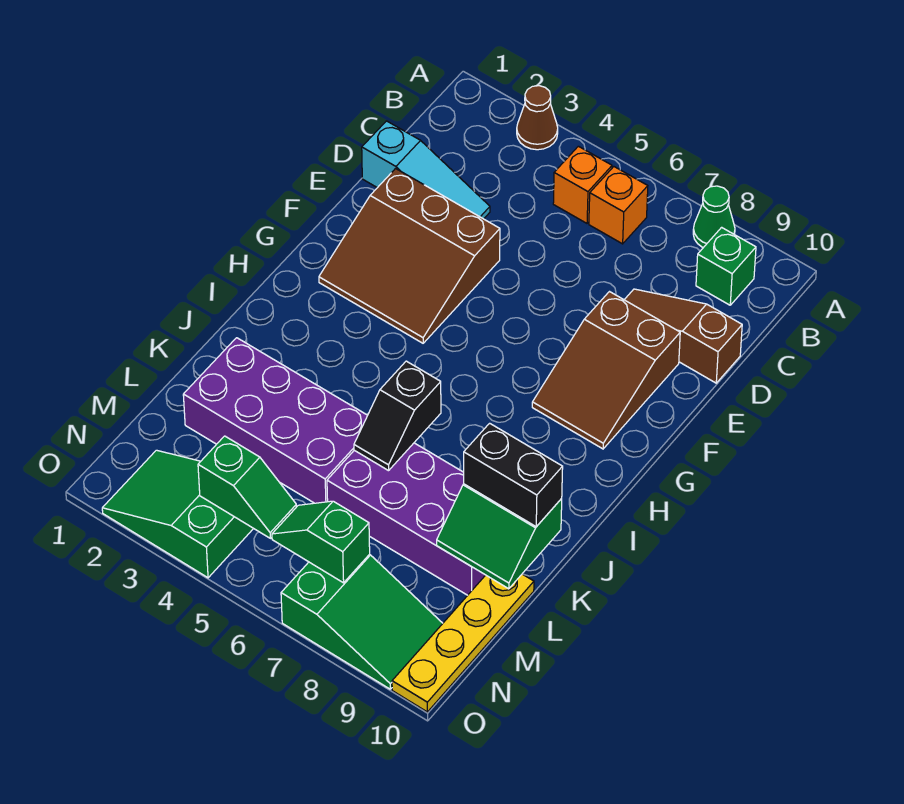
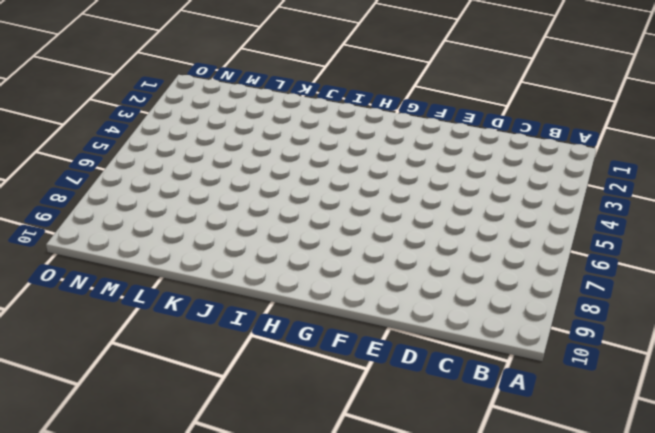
none -> brown 1x1 cone [517,86,558,150]
none -> green 1x1 cone [693,186,735,248]
none -> orange 1x1 brick [553,146,612,223]

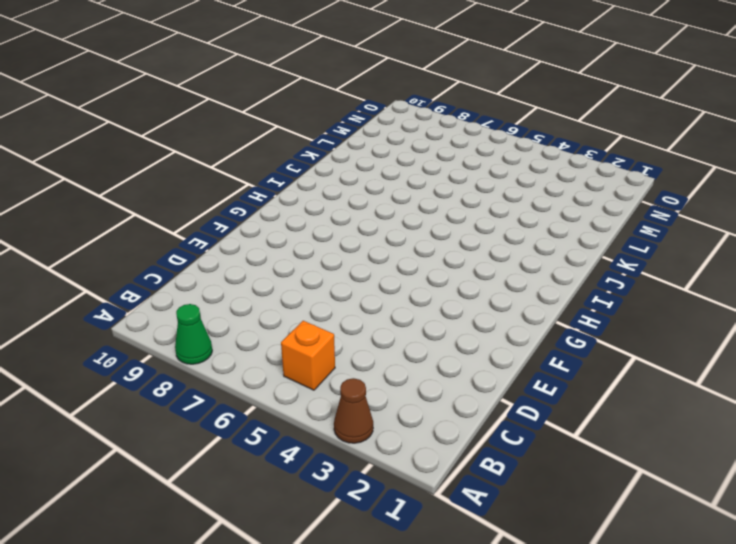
none -> orange 1x1 brick [589,167,648,244]
none -> green 1x1 brick [696,227,756,305]
none -> cyan 1x3 slope [362,121,490,219]

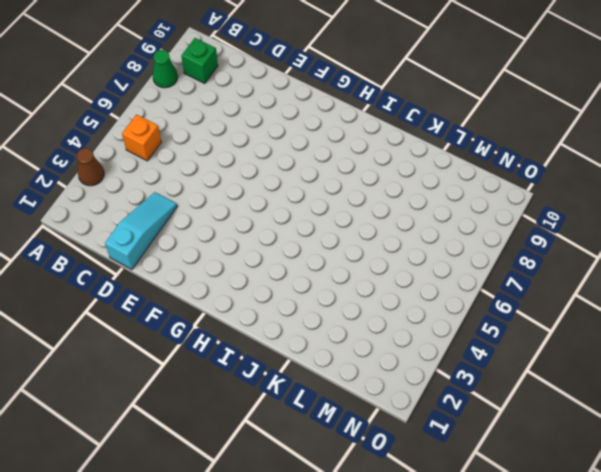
none -> orange 1x1 brick [589,167,648,244]
none -> brown 1x3 slope [624,289,742,383]
none -> brown 3x3 slope [319,169,500,343]

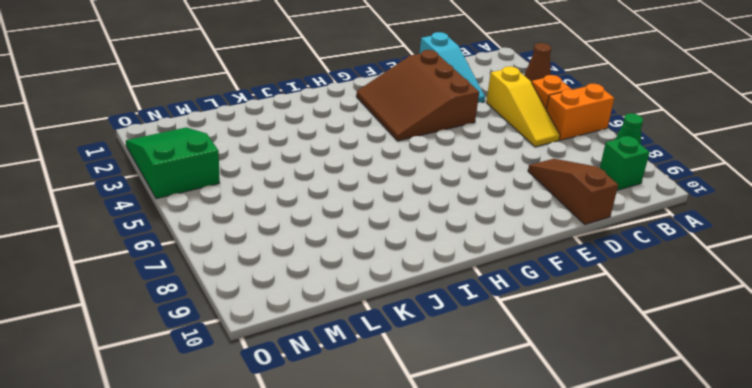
orange 1x2 brick [547,84,614,140] -> orange 1x1 brick [589,167,648,244]
yellow 1x3 slope [486,66,560,147] -> none
none -> brown 2x3 slope [532,292,680,449]
none -> purple 2x4 brick [183,338,368,503]
none -> purple 2x4 brick [327,443,485,595]

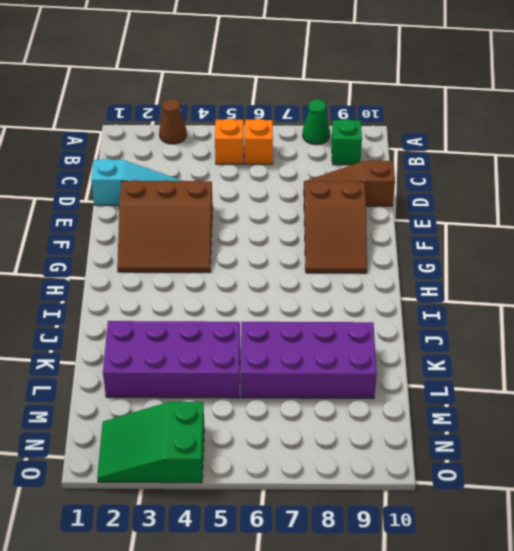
none -> yellow 1x4 plate [392,574,534,712]
none -> green 2x3 slope [281,554,443,689]
none -> black 1x2 slope [354,361,441,471]

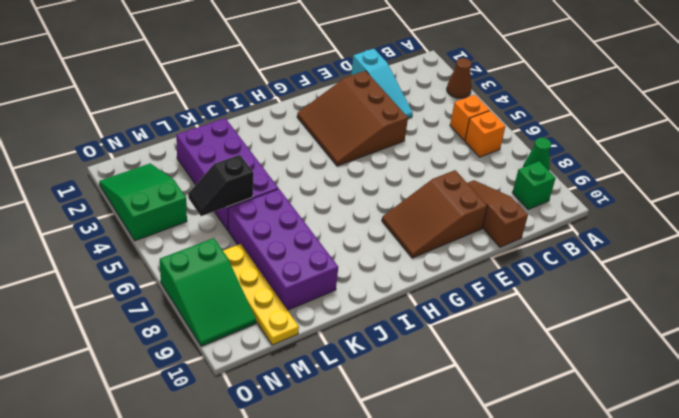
black 1x2 slope [188,155,254,216] -> black 1x2 slope moved to [354,361,441,471]
yellow 1x4 plate [223,244,299,345] -> yellow 1x4 plate turned to [392,574,534,712]
none -> green 2x2 slope [437,484,562,589]
none -> green 1x2 slope [198,436,297,538]
none -> green 1x2 slope [272,501,370,583]

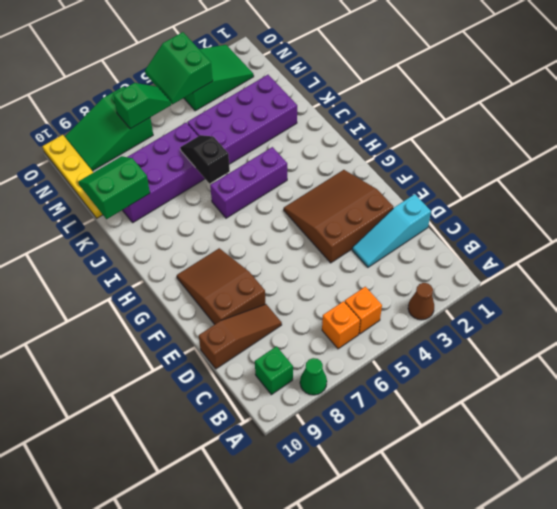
purple 1x3 brick [210,147,287,218] -> none
green 2x2 slope [145,32,213,104] -> green 1x2 slope [198,436,297,538]
none -> black 1x2 brick [464,423,563,527]

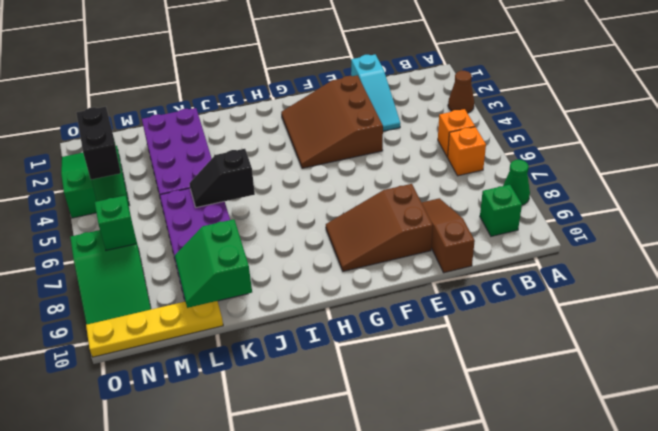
black 1x2 brick [76,107,121,180] -> black 1x2 brick moved to [464,423,563,527]

